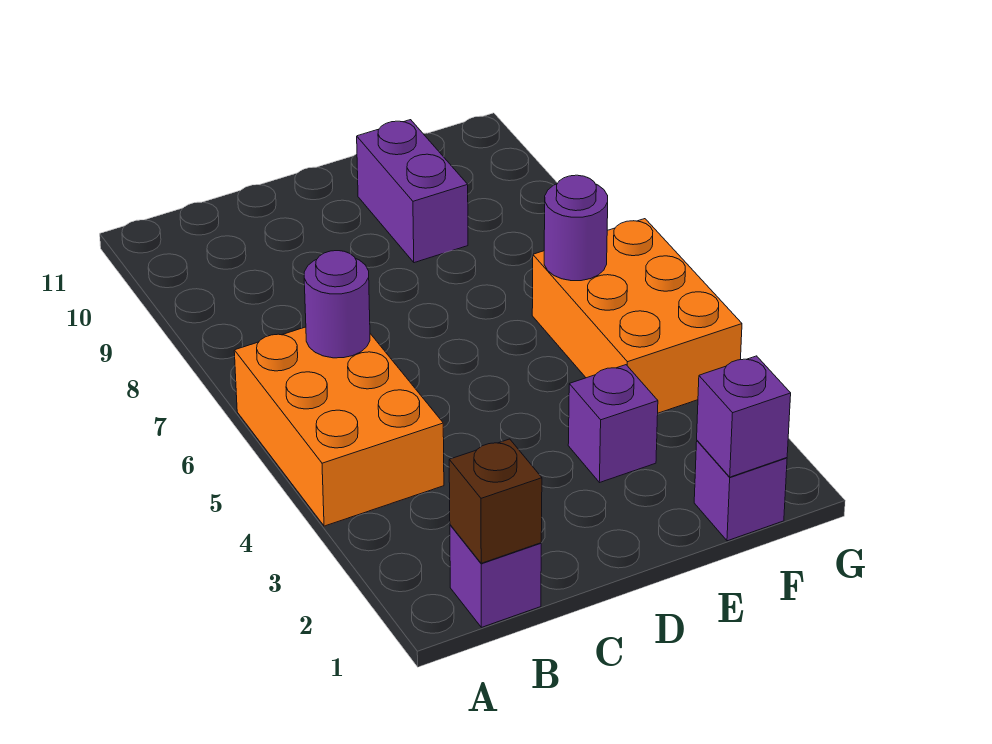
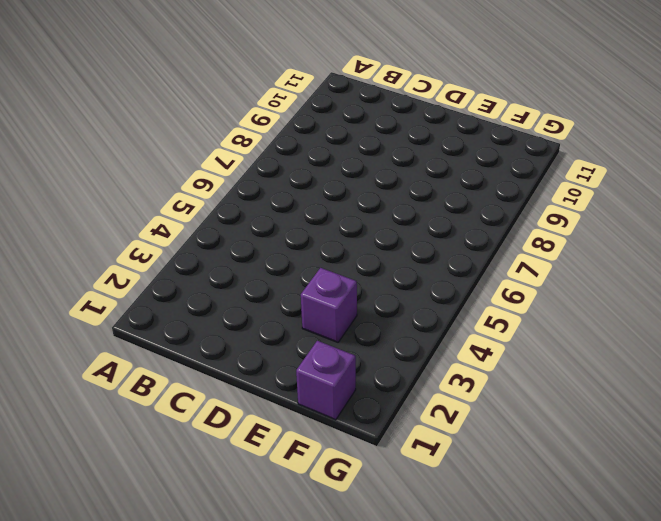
none -> orange 2x3 brick [234,327,444,526]
none -> purple 1x1 brick [450,525,541,627]

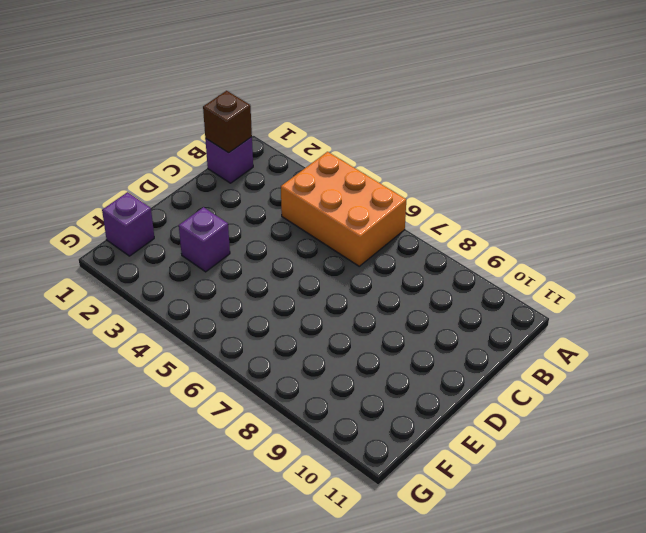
none -> purple 1x2 brick [357,120,468,263]
none -> orange 2x3 brick [532,219,742,413]

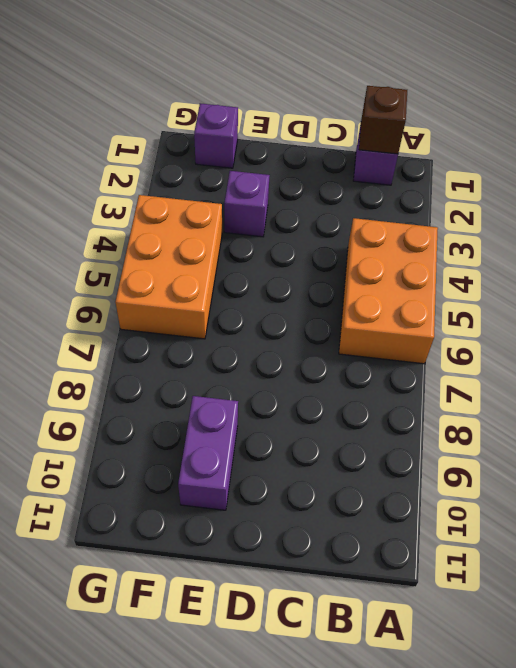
none -> purple 1x1 round brick [304,251,370,358]
none -> purple 1x1 brick [697,356,791,477]

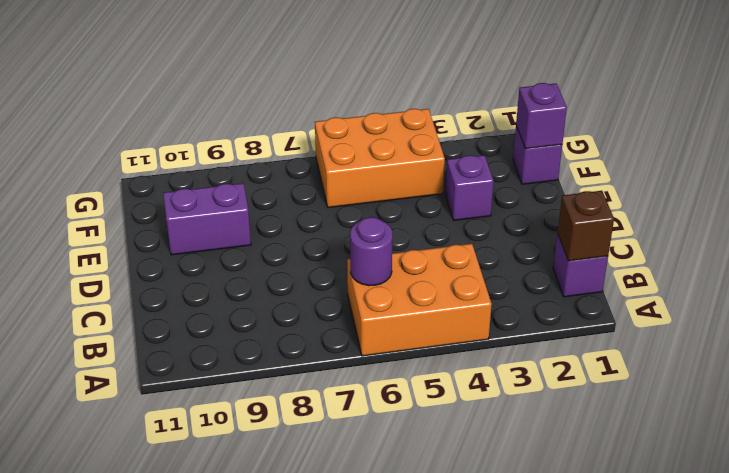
none -> purple 1x1 round brick [544,175,608,281]

